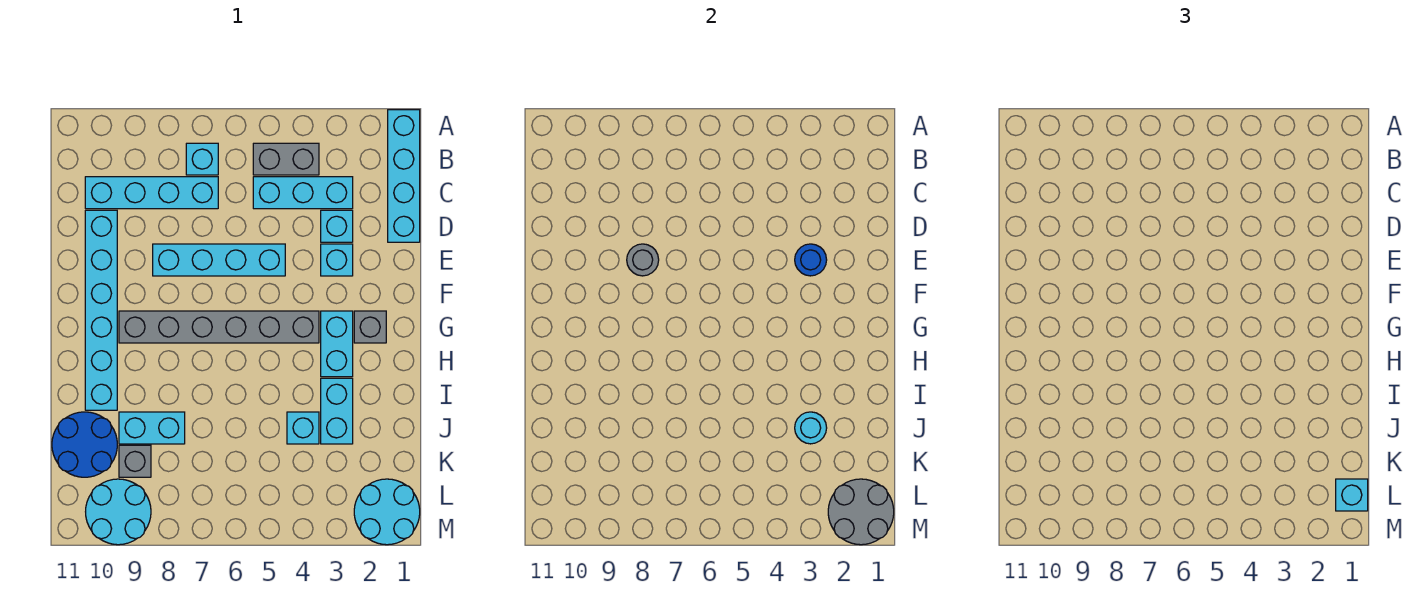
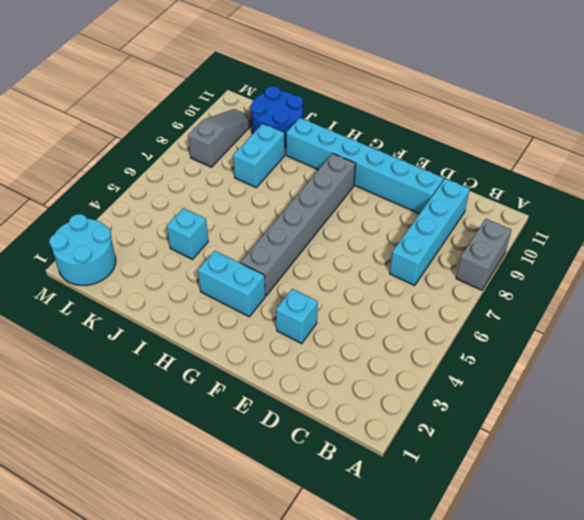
grey 1x2 brick [456,219,511,290] -> grey 1x2 brick moved to [253,143,319,175]
grey 1x3 slope [188,109,252,167] -> cyan 2x2 round brick [86,479,151,545]
none -> cyan 1x4 brick [388,110,420,242]
none -> cyan 1x1 brick [186,143,218,175]
none -> cyan 1x3 brick [253,177,353,209]

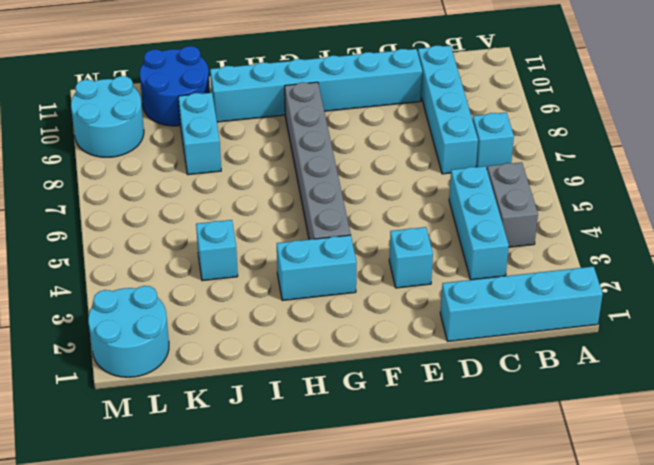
none -> cyan 1x1 brick [321,210,353,242]
none -> cyan 1x4 brick [153,244,285,276]
none -> grey 1x1 brick [354,311,386,343]

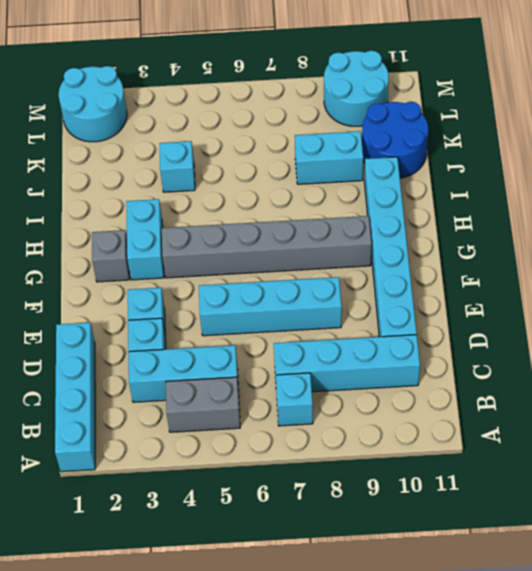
none -> cyan 1x2 brick [321,378,353,444]
none -> grey 1x1 brick [119,445,151,477]
none -> blue 1x1 round brick [795,244,827,276]

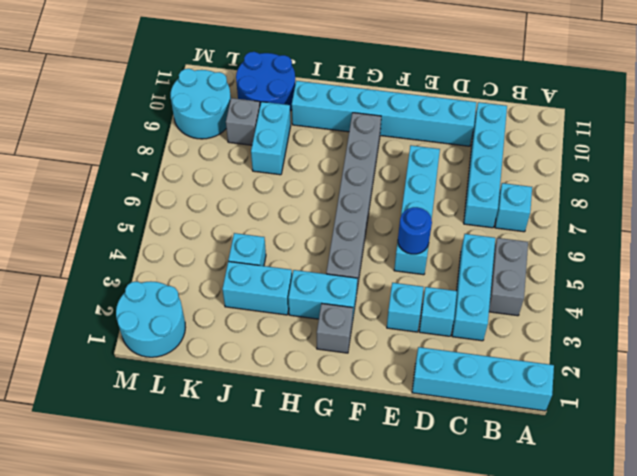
blue 1x1 round brick [398,207,432,254] -> blue 1x1 round brick moved to [795,244,827,276]
none -> grey 1x1 round brick [627,244,659,276]
none -> cyan 1x1 round brick [795,412,827,444]
none -> grey 2x2 round brick [828,479,894,545]

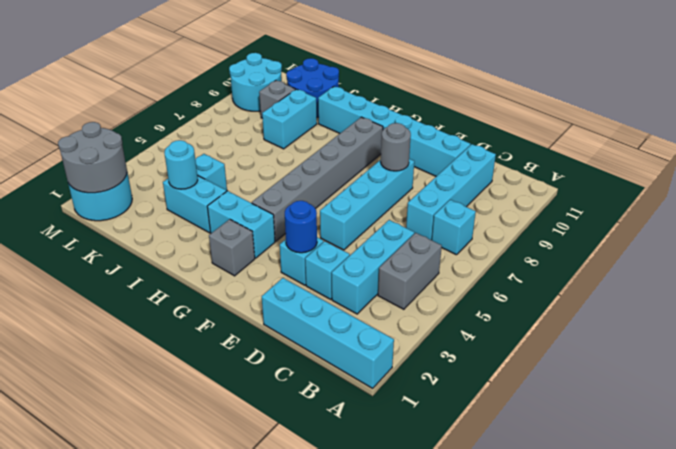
none -> cyan 1x1 brick [1336,479,1368,511]

